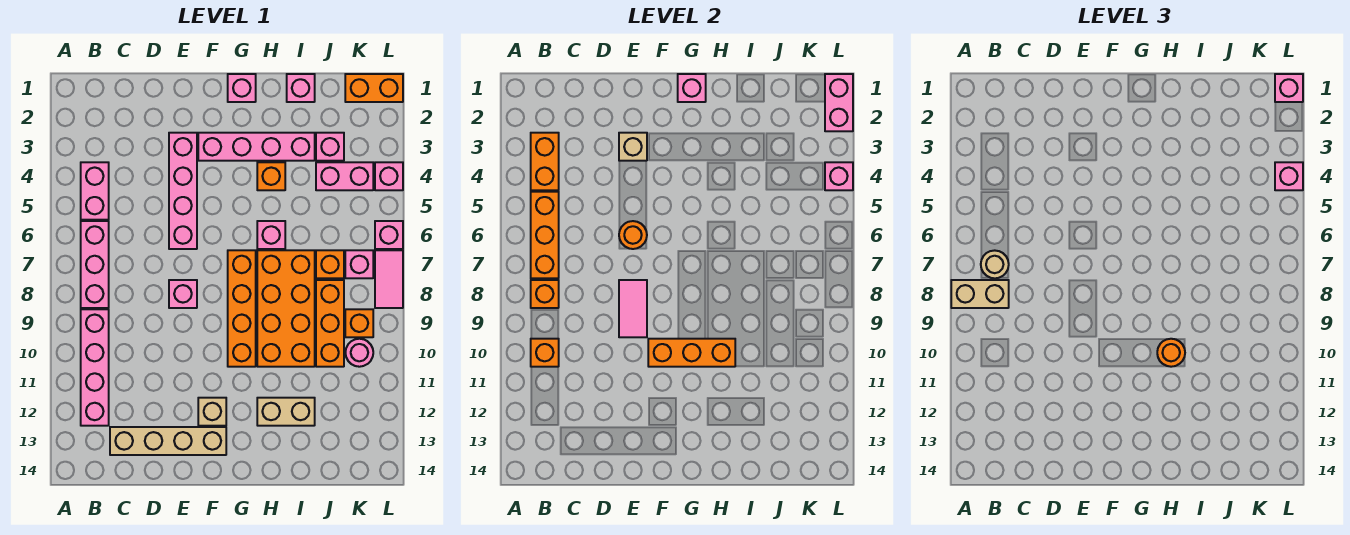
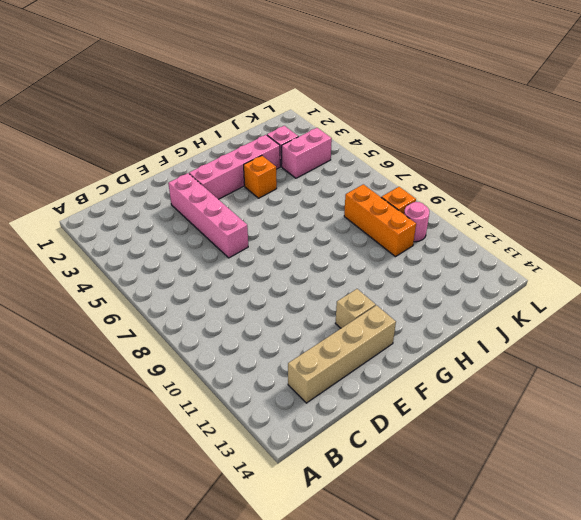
none -> pink 1x2 brick [81,162,109,220]
none -> pink 1x3 brick [81,221,109,308]
none -> pink 1x4 brick [81,309,109,426]
none -> pink 1x1 brick [169,280,197,308]

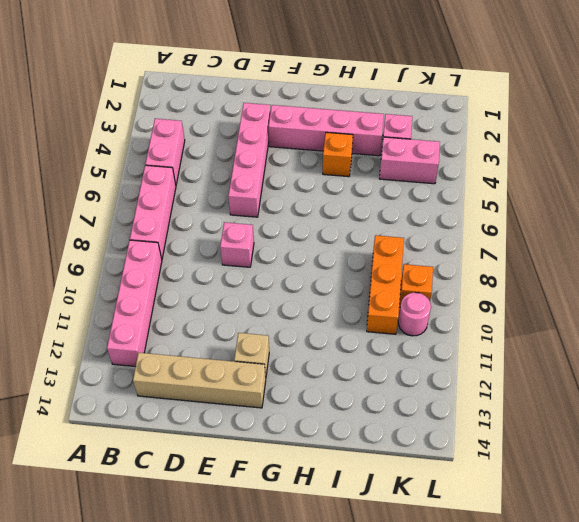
none -> pink 1x1 brick [228,74,256,102]
none -> orange 1x4 brick [228,250,256,367]
none -> pink 1x1 brick [257,221,285,249]
none -> orange 2x4 brick [257,250,315,367]

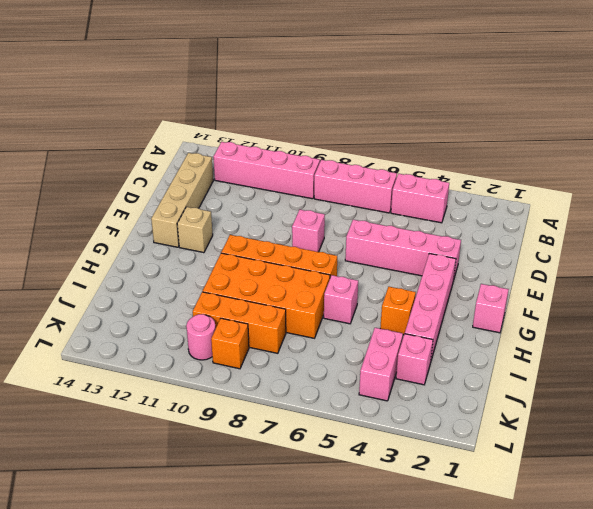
none -> tan 1x2 brick [257,398,315,426]
none -> pink 1x1 brick [287,74,315,102]
none -> orange 1x1 brick [316,250,344,278]
none -> orange 1x2 brick [345,74,403,102]

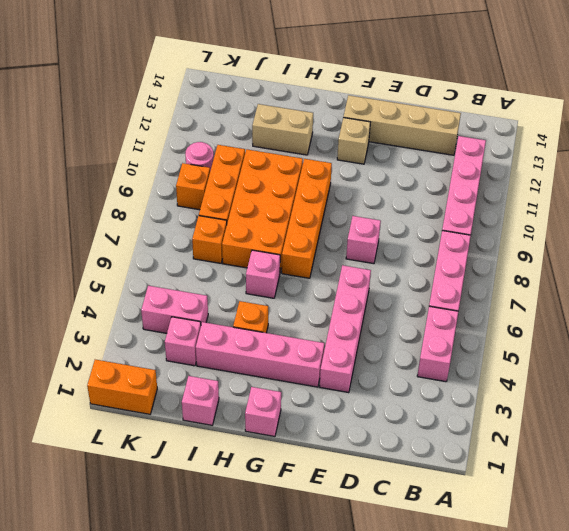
none -> pink 1x1 brick [345,250,373,278]
none -> pink 1x1 brick [375,162,403,190]
none -> pink 1x1 brick [375,221,403,249]
none -> pink 1x2 tile [375,250,403,308]

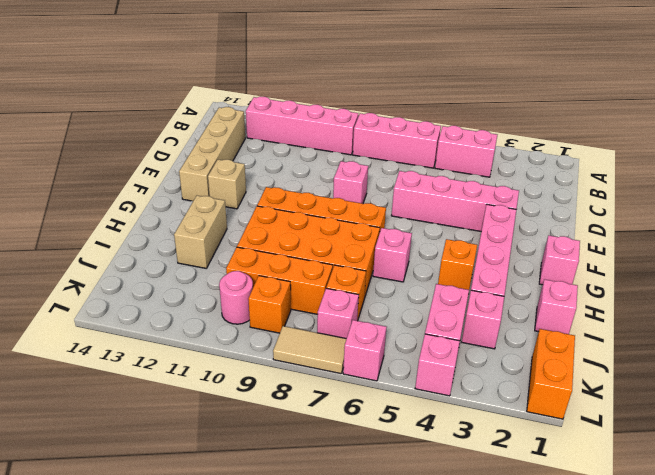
tan 1x2 tile [273,326,346,374] -> pink 1x2 tile [375,250,403,308]
none -> orange 1x2 brick [531,133,559,190]
none -> orange 1x3 brick [531,192,559,278]
none -> orange 1x1 brick [531,280,559,308]
none -> orange 1x1 brick [531,339,559,367]

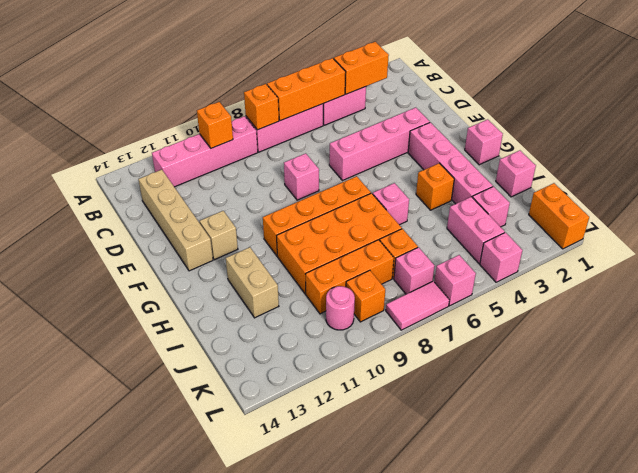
none -> tan 1x1 brick [619,133,647,161]
none -> orange 1x1 round brick [619,221,647,249]
none -> pink 1x2 tile [619,280,647,337]
none -> orange 1x3 brick [648,339,735,367]

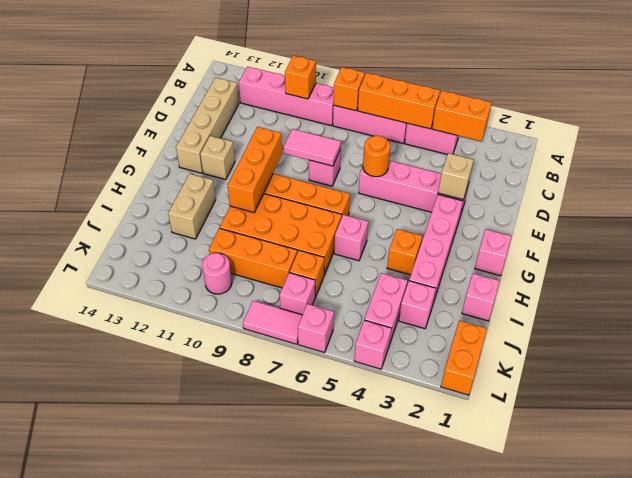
none -> orange 1x1 brick [345,309,373,337]
none -> pink 1x1 brick [678,74,706,102]
none -> pink 1x2 brick [825,74,853,131]
none -> pink 1x1 brick [825,162,853,190]

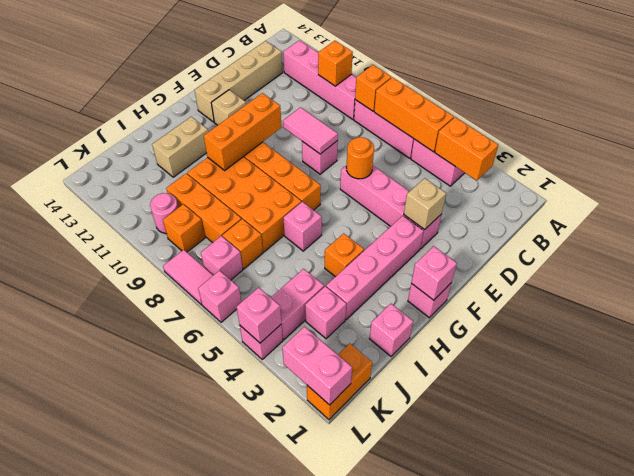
none -> tan 1x2 brick [951,280,1009,308]
none -> tan 1x1 round brick [981,250,1009,278]
none -> orange 1x1 round brick [1157,339,1185,367]
none -> pink 1x1 brick [1275,74,1303,102]

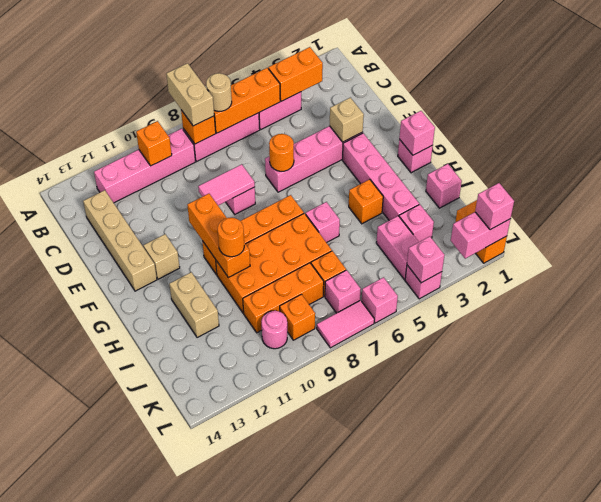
none -> pink 1x1 brick [1275,162,1303,190]

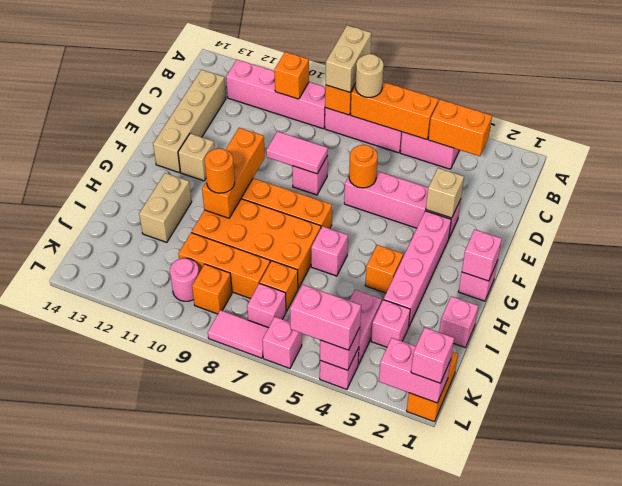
pink 1x2 brick [290,285,361,350] -> pink 1x1 brick [1275,162,1303,190]

